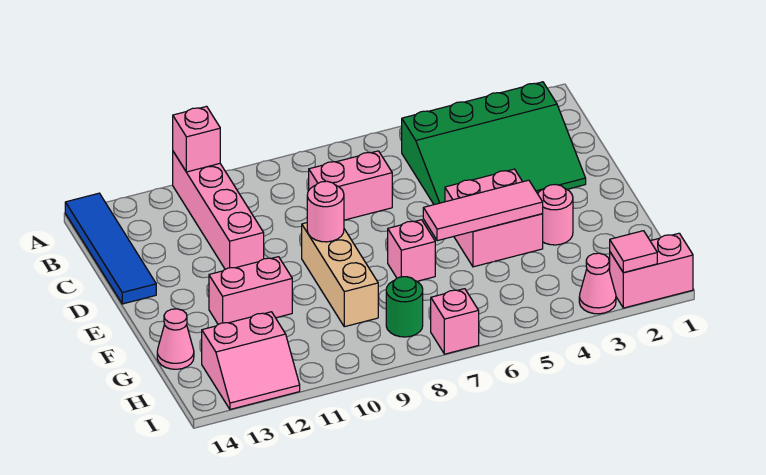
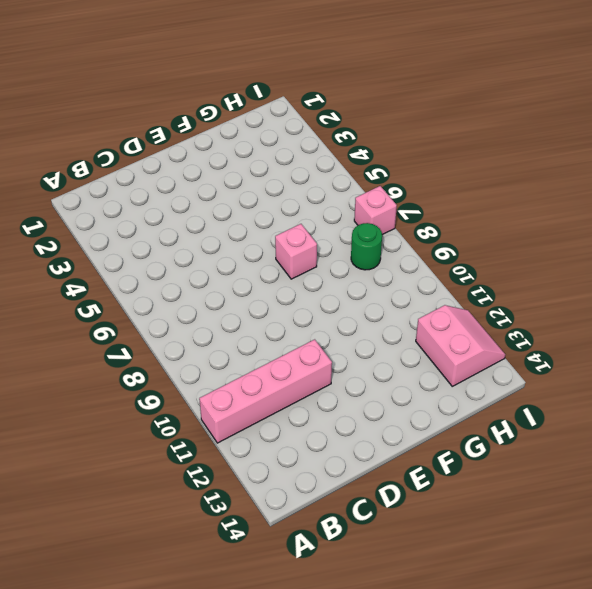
none -> blue 1x4 tile [65,193,156,304]
none -> green 3x4 slope [402,82,586,205]
none -> pink 1x2 brick [309,151,392,220]

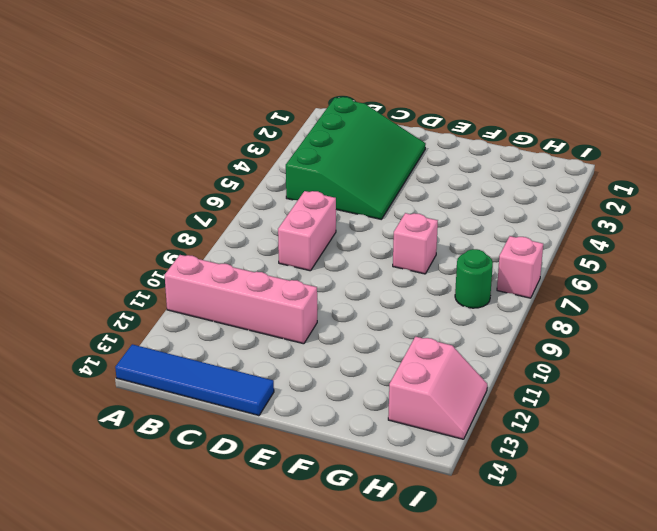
none -> pink 2x2 brick [445,169,543,267]
none -> tan 1x3 brick [302,223,378,327]
none -> pink 1x1 round brick [538,185,573,245]

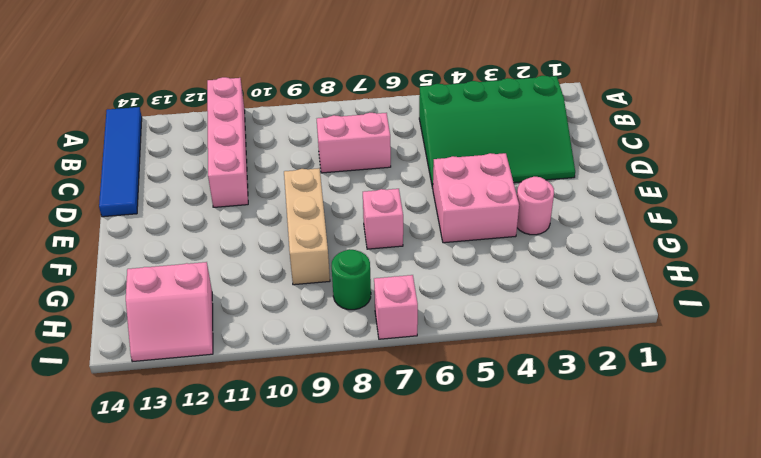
none -> pink 1x2 brick [209,257,292,324]
none -> pink 1x1 cone [157,309,194,369]
none -> pink 1x2 brick [609,233,693,308]

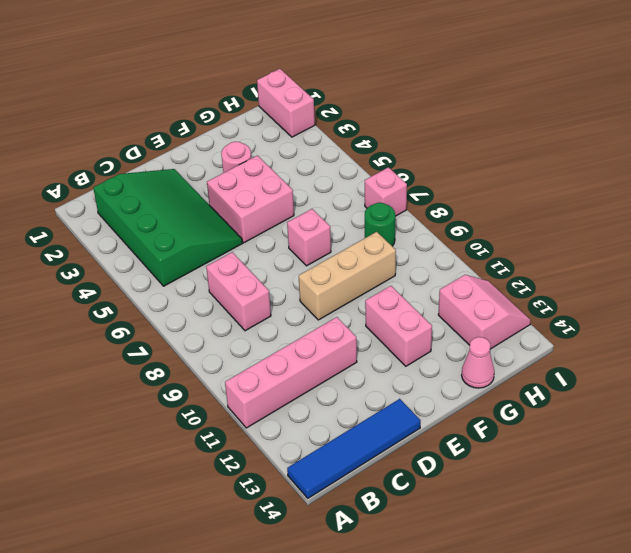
none -> pink 1x1 cone [579,253,616,314]
none -> pink 1x1 brick [173,106,220,172]
none -> pink 1x1 round brick [307,181,344,242]

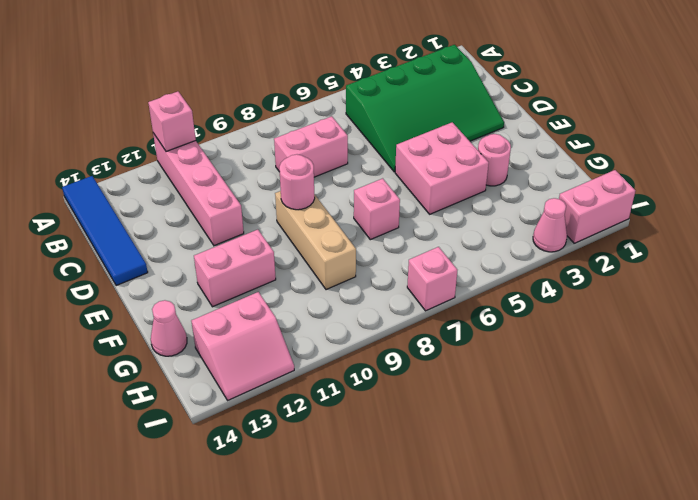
none -> green 1x1 round brick [386,277,423,337]
none -> pink 1x3 tile [423,180,543,241]
none -> pink 1x1 tile [610,231,657,273]

